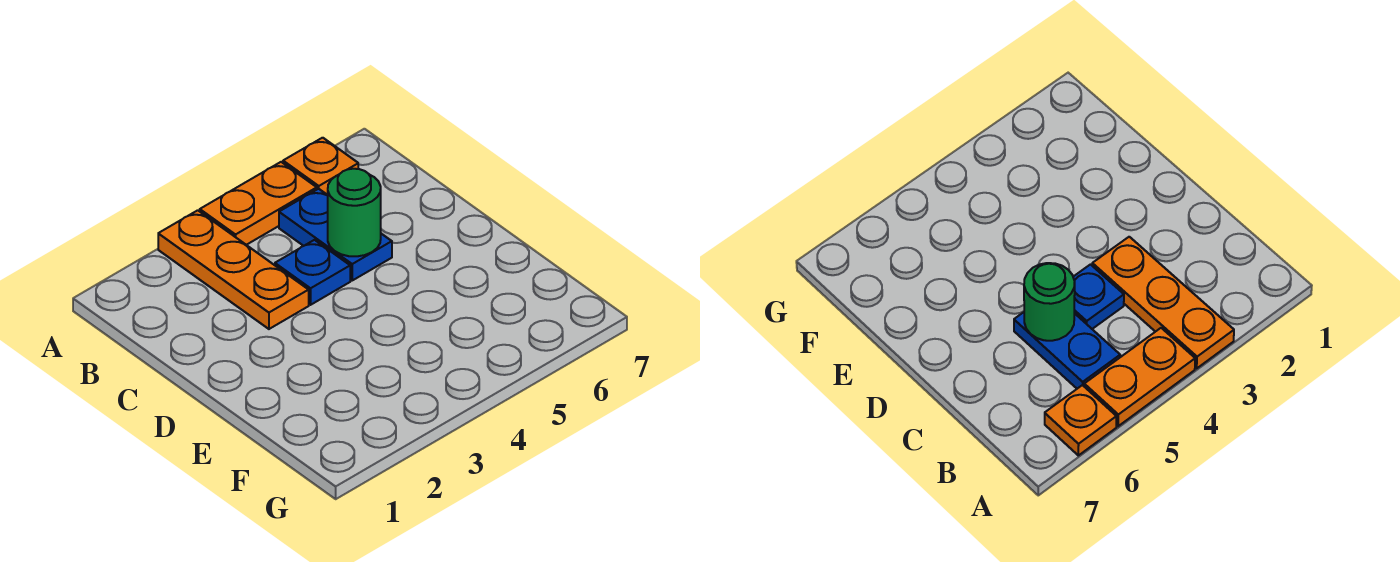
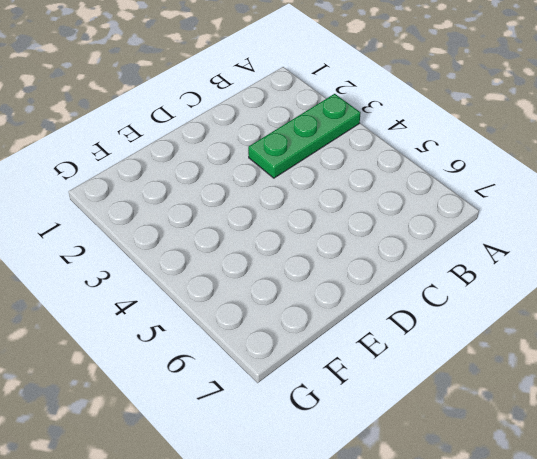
green 1x3 plate [248,94,360,178] -> orange 1x3 plate [158,210,309,329]
none -> orange 1x2 plate [200,162,317,245]
none -> orange 1x1 plate [283,138,358,195]

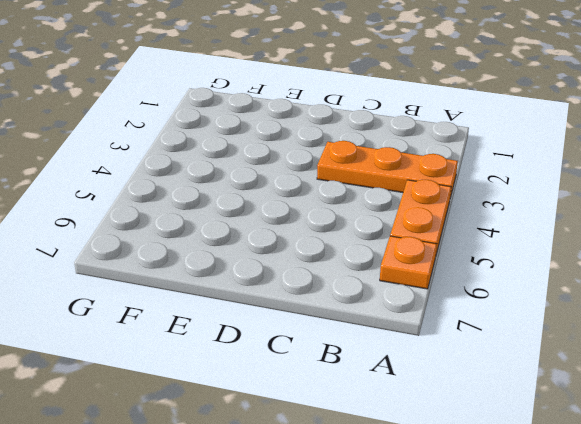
none -> blue 1x2 plate [279,189,392,280]
none -> blue 1x1 plate [275,240,350,305]

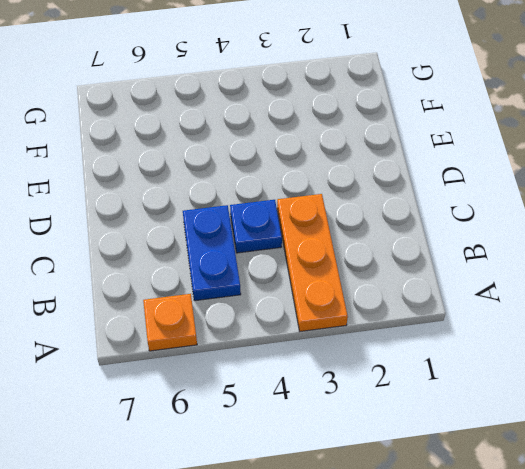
none -> orange 1x2 plate [200,162,317,245]
none -> green 1x1 round brick [328,169,381,256]

